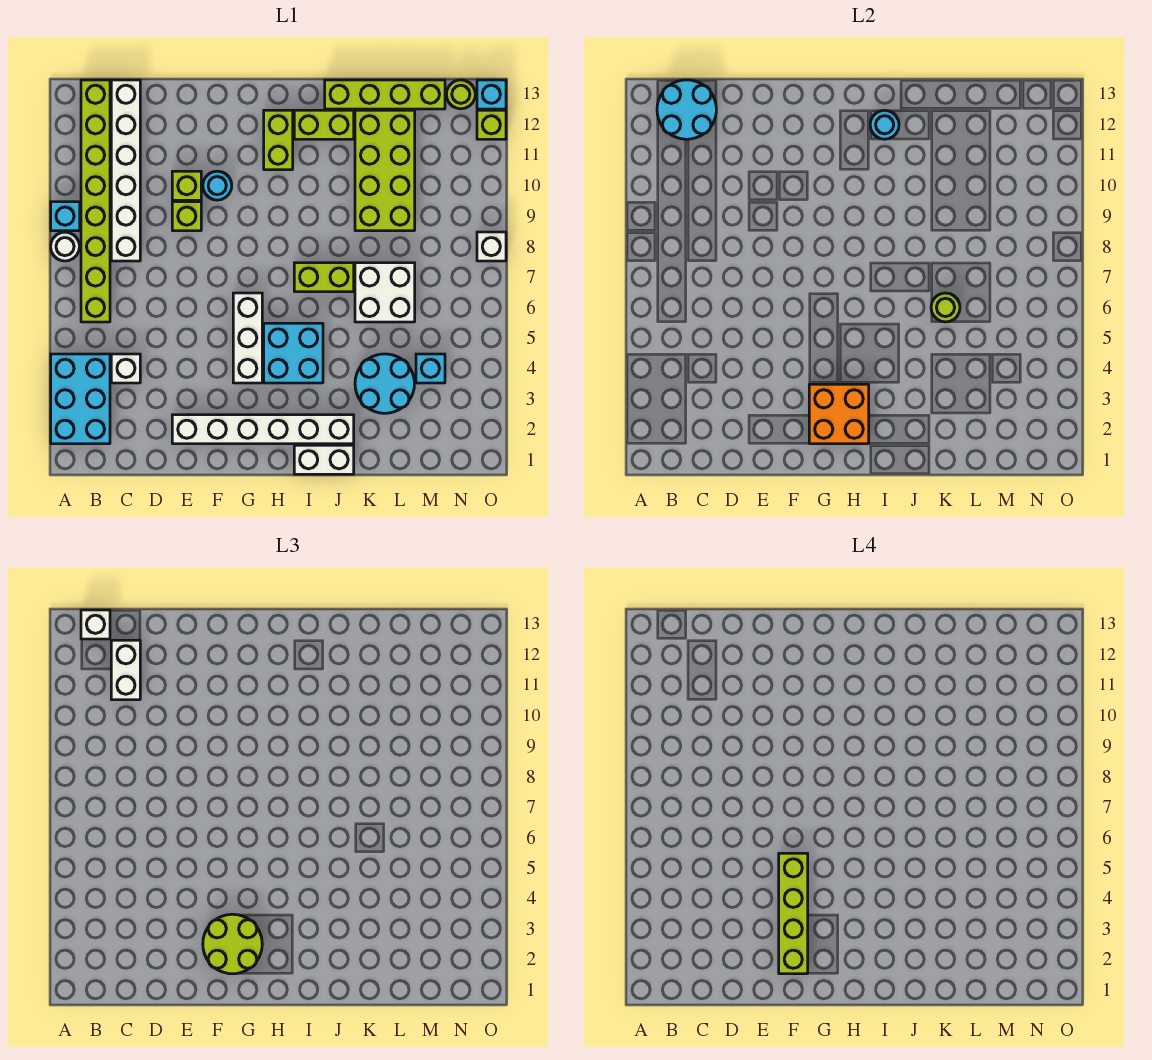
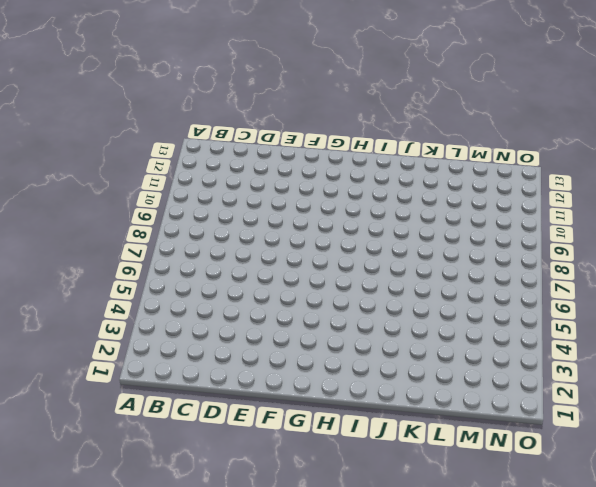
none -> cyan 2x3 brick [51,354,110,444]
none -> white 1x1 round brick [51,232,80,261]
none -> cyan 1x1 brick [51,202,80,231]
none -> lime 1x8 brick [81,80,110,322]

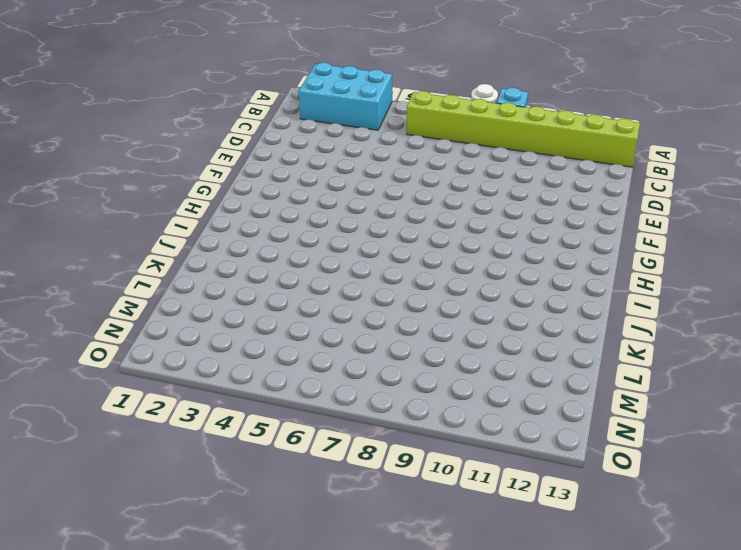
none -> white 1x1 brick [111,354,140,383]
none -> white 1x6 brick [111,80,140,261]
none -> white 1x6 brick [172,415,354,444]
none -> lime 1x1 brick [172,202,201,231]

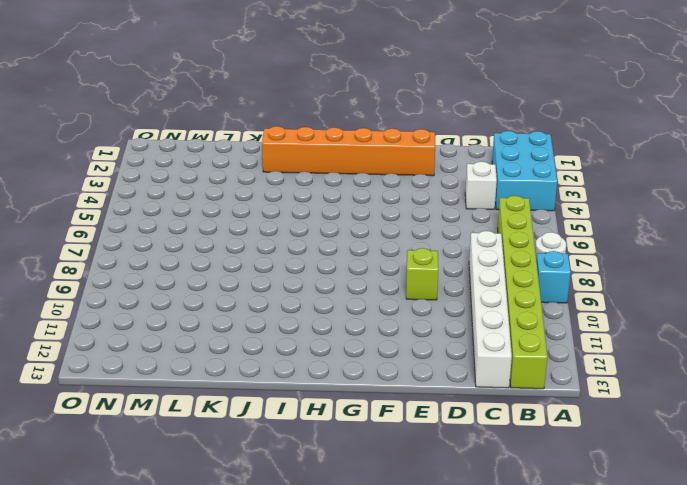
orange 1x6 brick [262,126,435,176] -> white 1x6 brick [172,415,354,444]
none -> lime 1x1 brick [172,171,201,200]
none -> cyan 1x1 round brick [203,171,232,200]
none -> white 1x3 brick [233,293,262,383]
none -> cyan 2x2 brick [264,323,323,383]

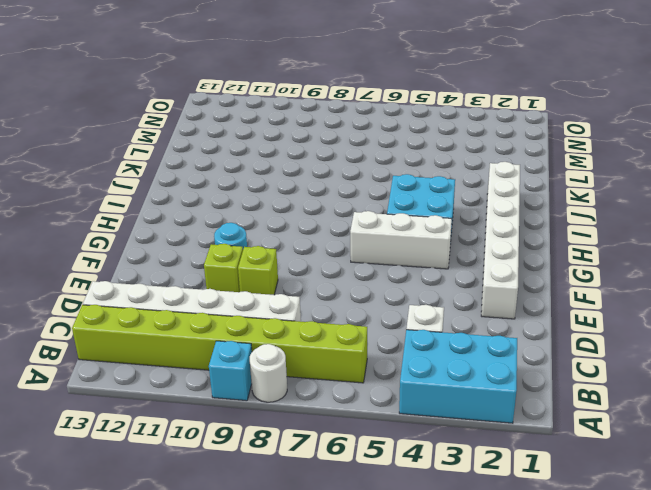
none -> lime 1x2 brick [264,110,293,170]
none -> white 1x2 brick [294,445,354,474]
none -> lime 1x2 brick [294,263,354,292]
none -> lime 1x2 brick [294,110,354,139]

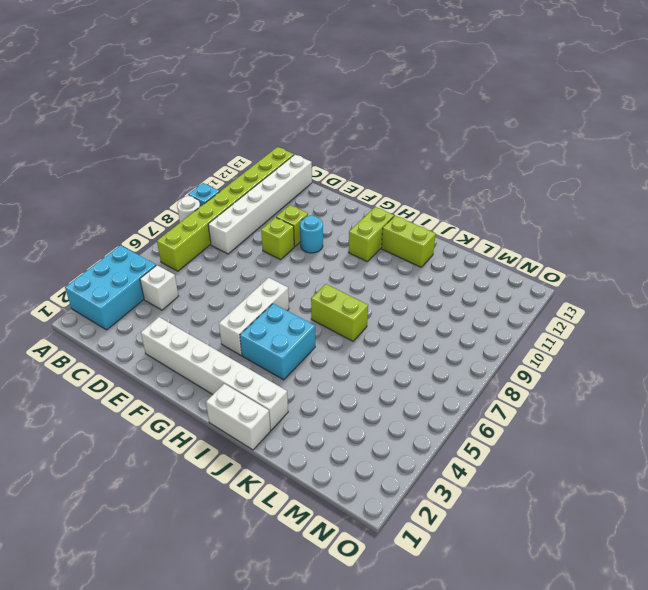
none -> lime 1x4 brick [325,80,445,109]
none -> cyan 2x2 round brick [355,354,414,413]
none -> white 2x2 brick [355,263,415,322]
none -> lime 2x4 brick [355,110,415,231]

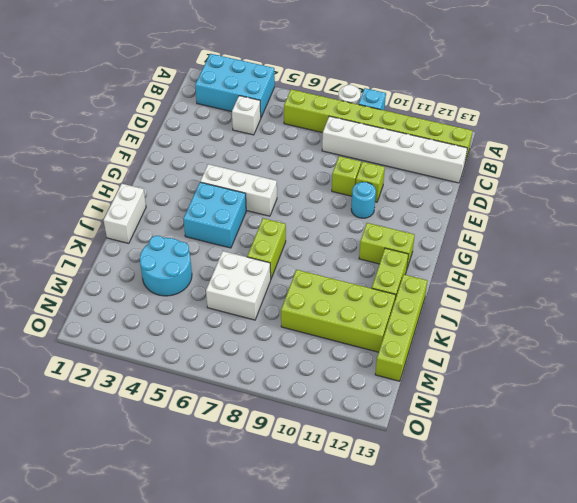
none -> white 1x6 brick [172,415,354,444]
none -> cyan 1x1 brick [416,354,445,383]
none -> lime 1x1 round brick [446,80,475,109]
none -> white 1x1 brick [477,232,506,261]

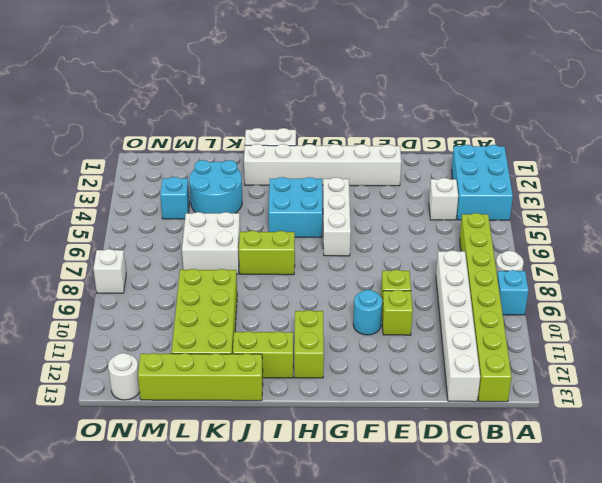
white 1x1 round brick [108,353,140,400] -> lime 1x1 round brick [446,80,475,109]
none -> lime 1x1 brick [477,110,506,139]
none -> cyan 1x1 brick [477,80,506,109]
none -> cyan 2x2 round brick [657,80,716,139]
none -> orange 2x2 brick [809,384,869,444]

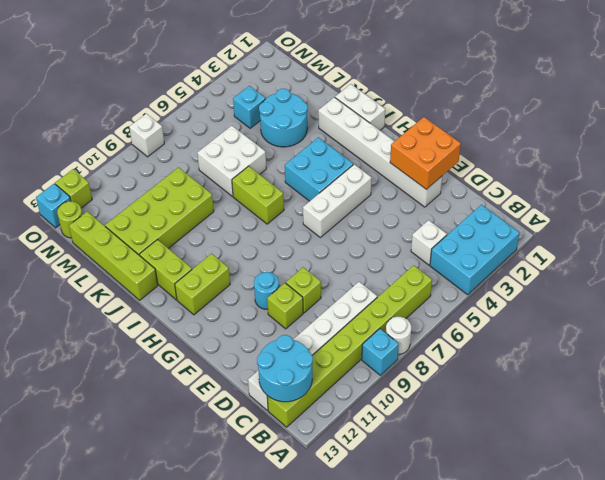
orange 2x2 brick [390,117,461,190] -> orange 2x2 brick moved to [809,384,869,444]
none -> cyan 1x1 round brick [870,110,899,139]
none -> lime 1x1 round brick [931,293,960,322]
none -> white 1x1 brick [81,610,110,639]
none -> white 1x2 brick [111,640,140,700]

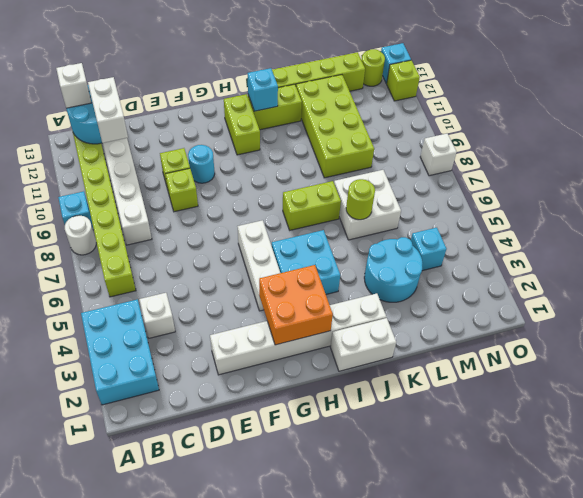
cyan 1x1 brick [248,68,278,111] -> cyan 1x1 round brick [870,110,899,139]
none -> lime 2x2 round brick [203,914,262,974]
none -> lime 1x4 brick [779,853,808,974]

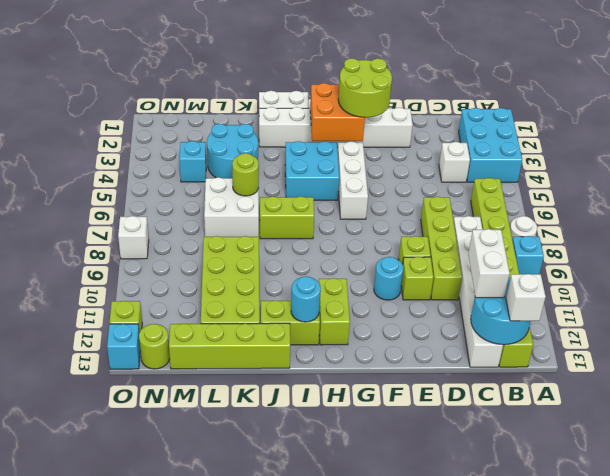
lime 1x4 brick [421,197,462,300] -> lime 1x4 brick moved to [779,853,808,974]

